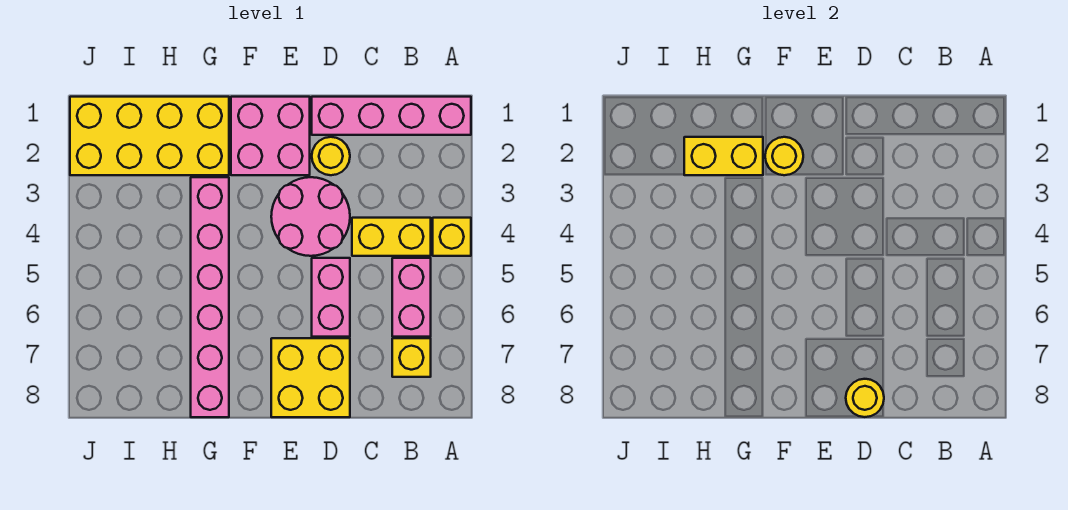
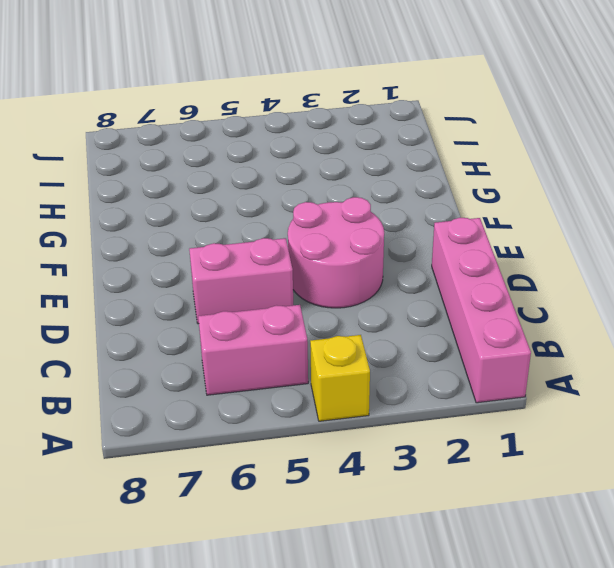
none -> yellow 1x2 brick [352,218,431,256]
none -> yellow 1x1 brick [392,338,431,377]
none -> yellow 1x1 round brick [312,137,350,175]

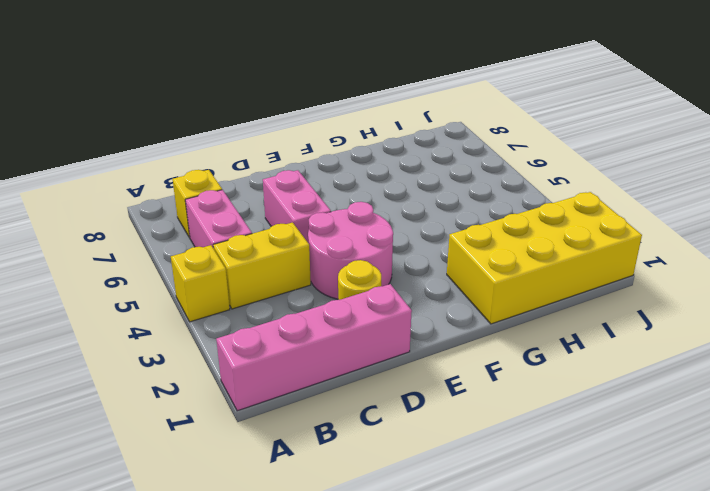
none -> yellow 2x2 brick [271,338,350,417]
none -> pink 2x2 brick [231,97,310,175]
none -> pink 1x6 brick [191,177,229,417]

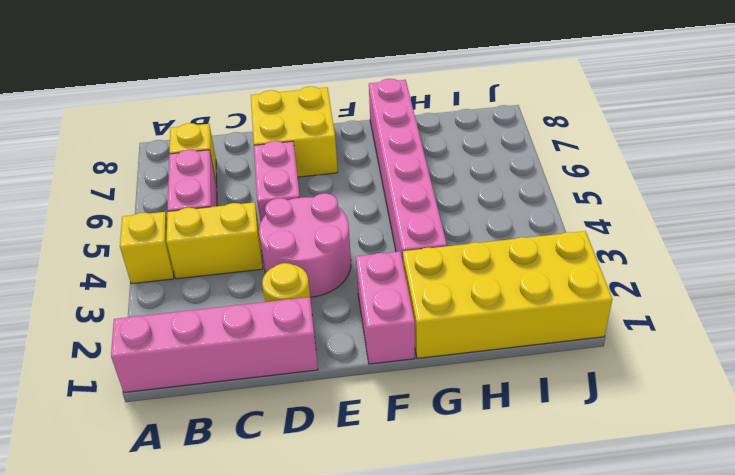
pink 1x2 brick [356,251,415,364] -> pink 2x2 brick [231,97,310,175]
none -> yellow 1x1 round brick [846,379,884,417]
none -> yellow 1x1 round brick [765,137,803,175]
none -> yellow 1x2 brick [684,137,763,175]

